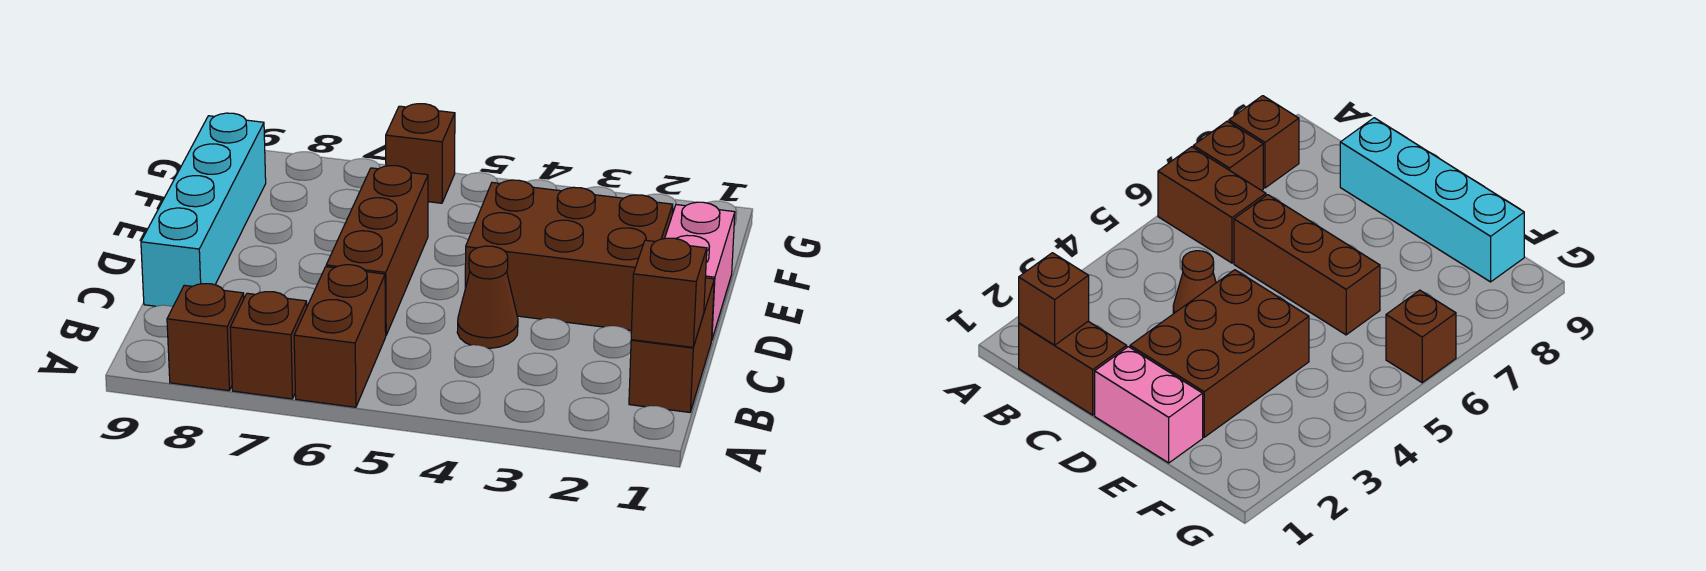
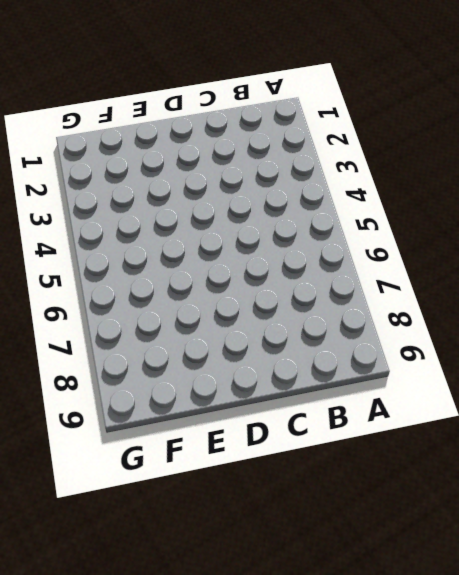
none -> brown 1x2 brick [294,265,386,407]
none -> brown 1x1 brick [230,292,307,399]

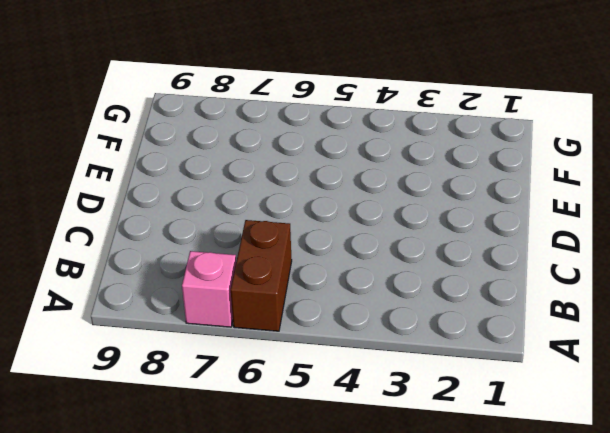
pink 1x1 brick [182,251,236,327] -> brown 1x1 brick [230,292,307,399]
none -> brown 1x1 brick [167,284,244,391]
none -> brown 1x2 brick [629,278,714,412]

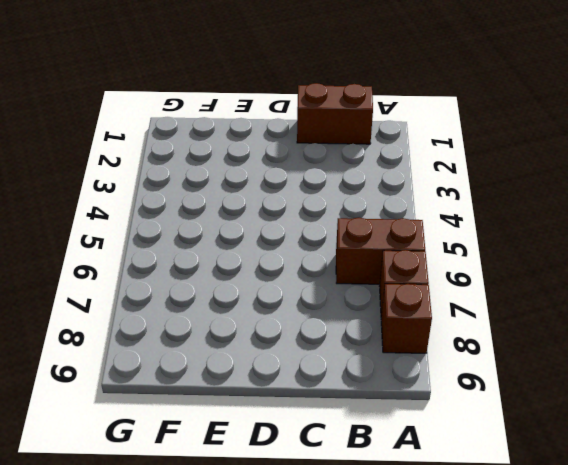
none -> brown 1x1 cone [457,246,518,348]
none -> brown 1x3 brick [326,166,428,335]

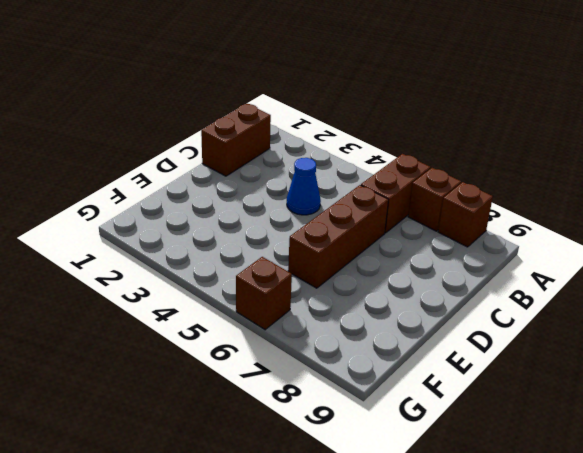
blue 1x1 cone [287,158,321,215] -> brown 1x1 cone [457,246,518,348]
none -> cyan 1x4 brick [141,113,266,307]
none -> pink 1x2 brick [665,202,735,341]

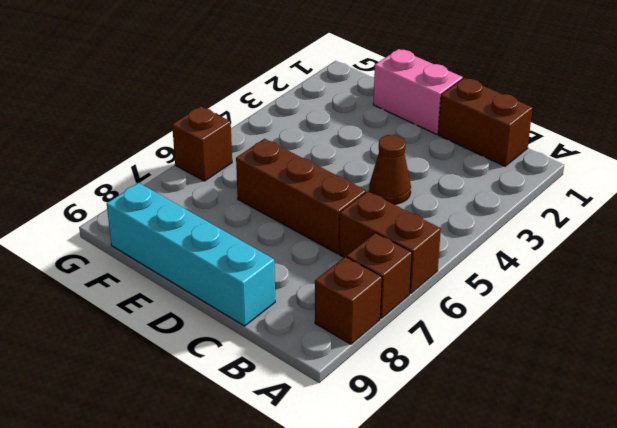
none -> brown 2x3 brick [465,180,673,330]
none -> brown 1x1 brick [631,238,707,347]

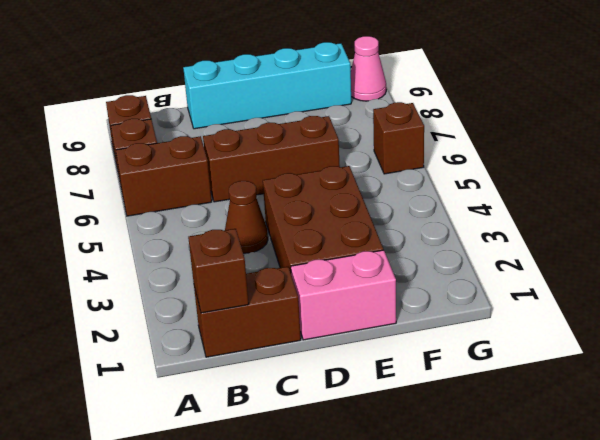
pink 1x1 cone [351,36,386,101] -> none

